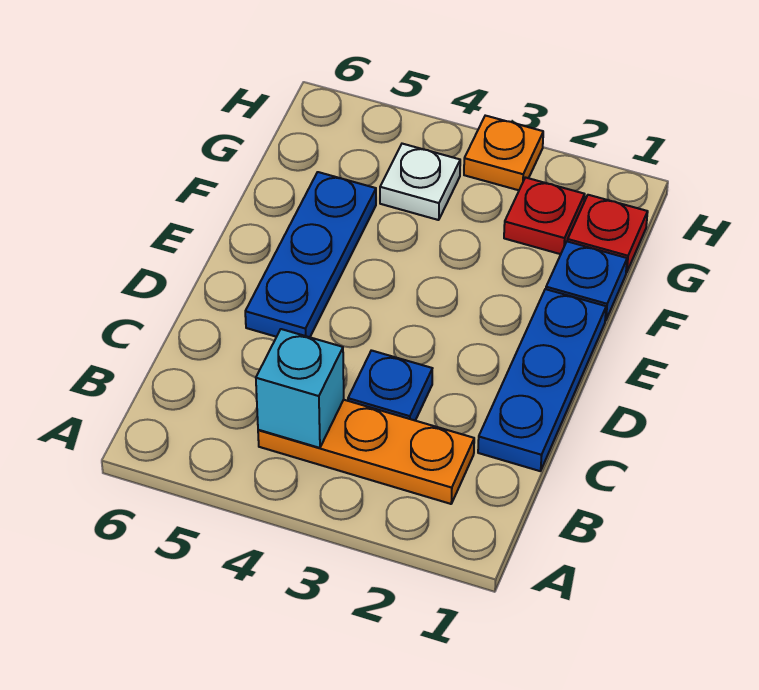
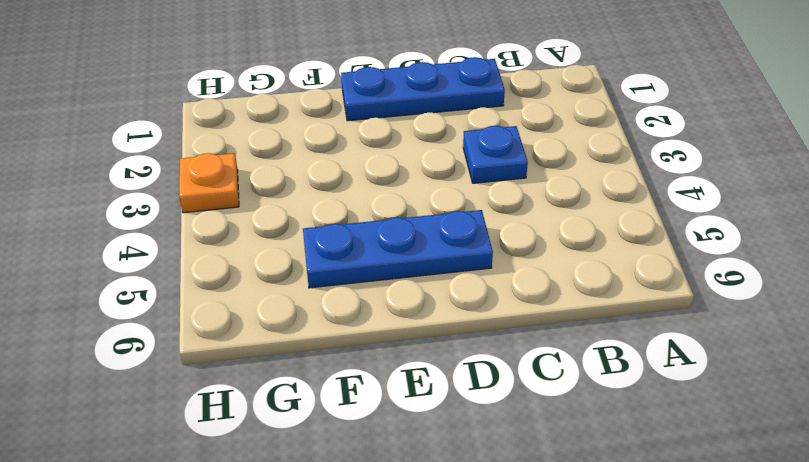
none -> orange 1x3 plate [258,400,474,504]
none -> blue 1x1 plate [546,241,627,321]

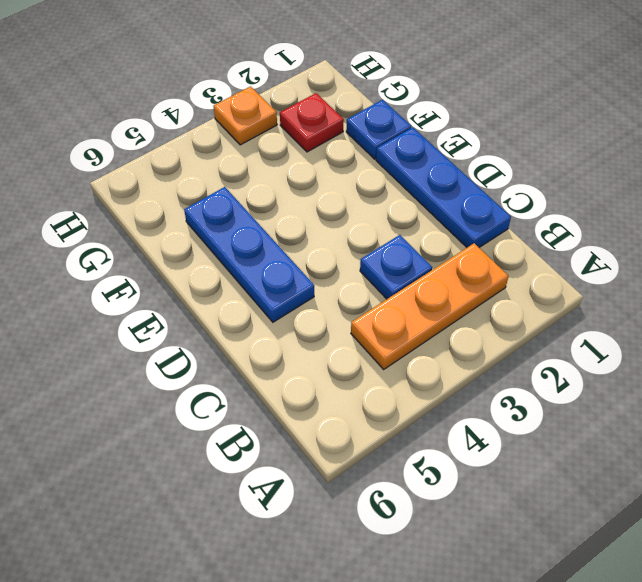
none -> red 1x1 plate [568,195,648,273]
none -> white 1x1 plate [380,144,460,220]

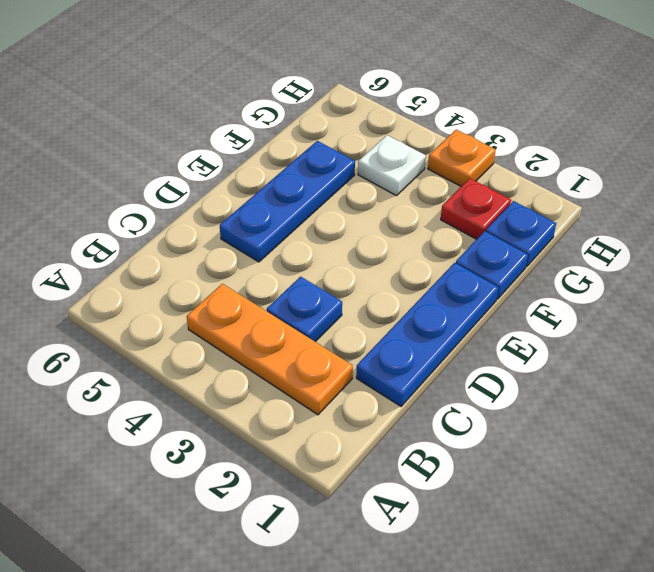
blue 1x1 plate [486,201,556,267] -> red 1x1 plate [568,195,648,273]
none -> cyan 1x1 brick [256,329,344,448]

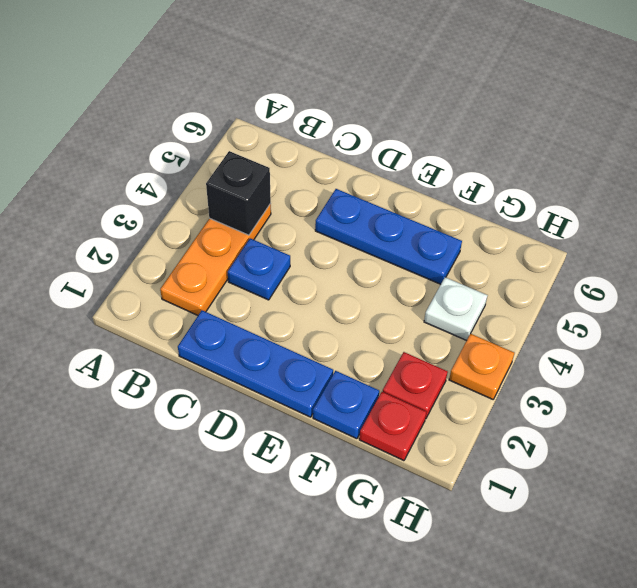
black 1x1 brick [206,151,271,235] -> cyan 1x1 brick [256,329,344,448]

